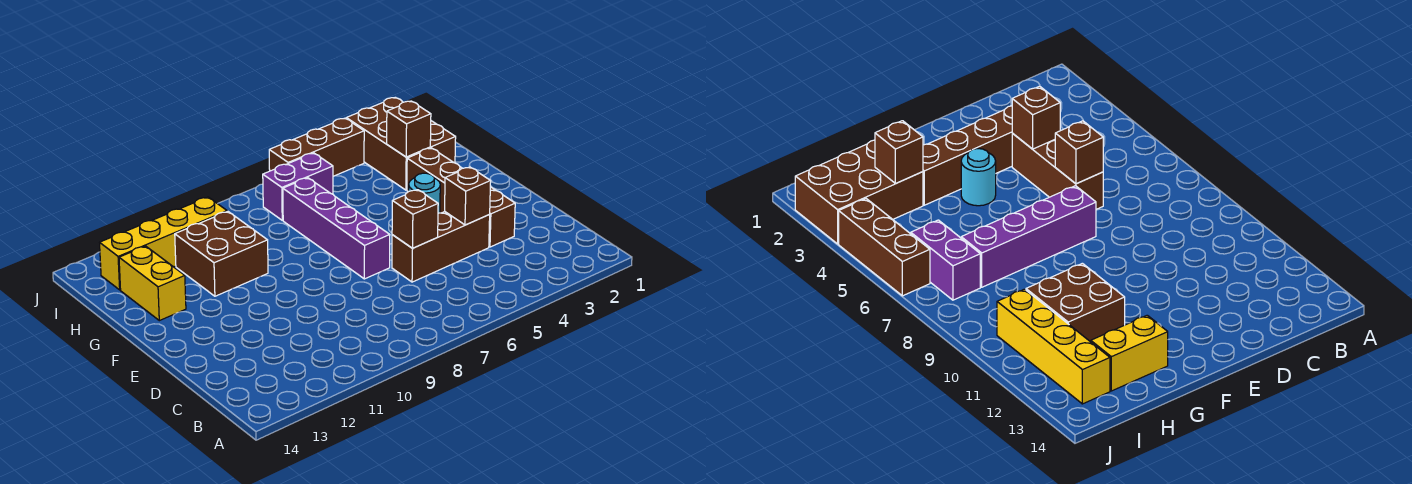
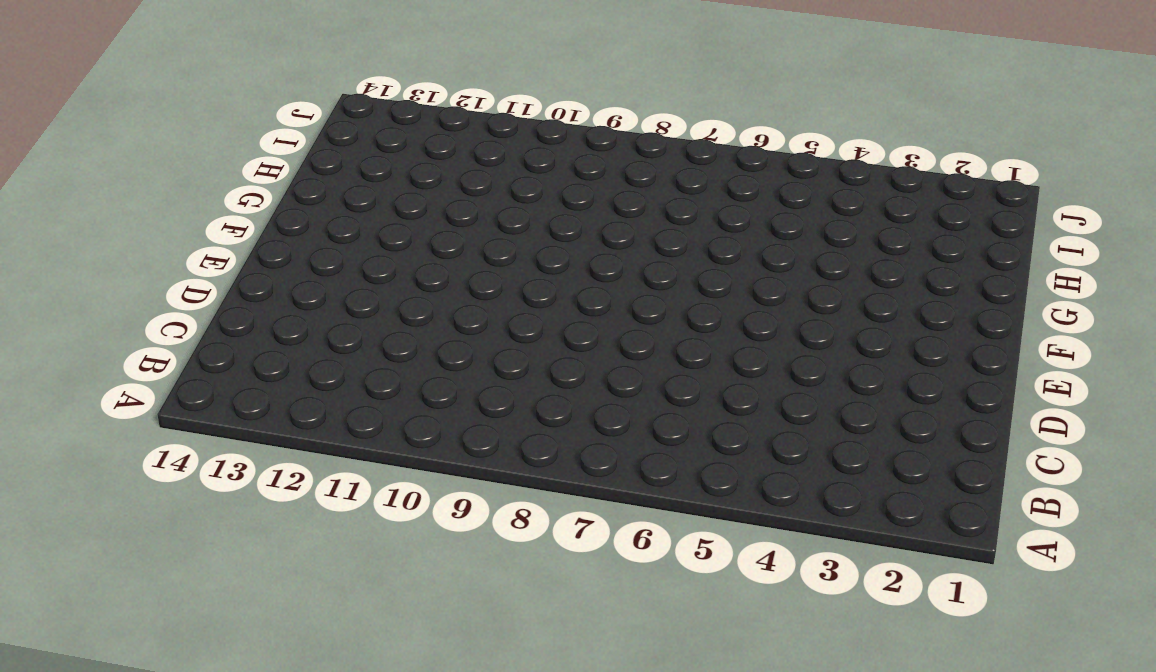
none -> brown 1x4 brick [407,148,515,247]
none -> brown 1x3 brick [392,212,490,282]
none -> purple 1x4 brick [283,178,390,279]

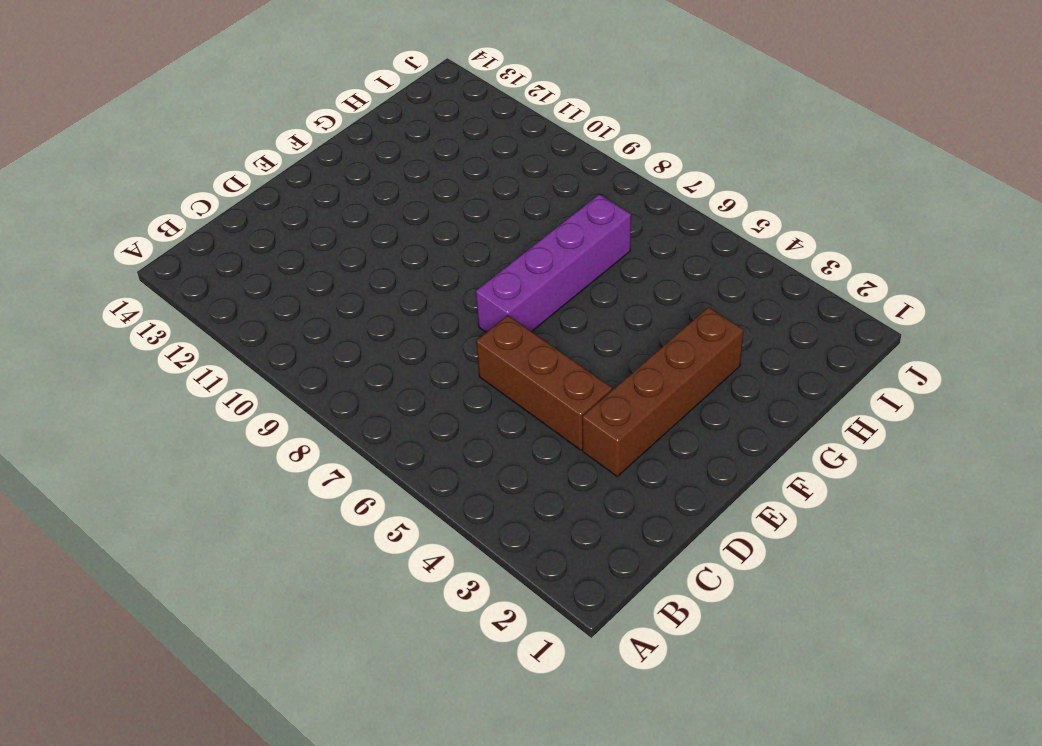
none -> cyan 1x1 round brick [409,173,440,213]
none -> brown 2x2 brick [175,212,268,296]
none -> yellow 1x2 brick [119,246,186,321]

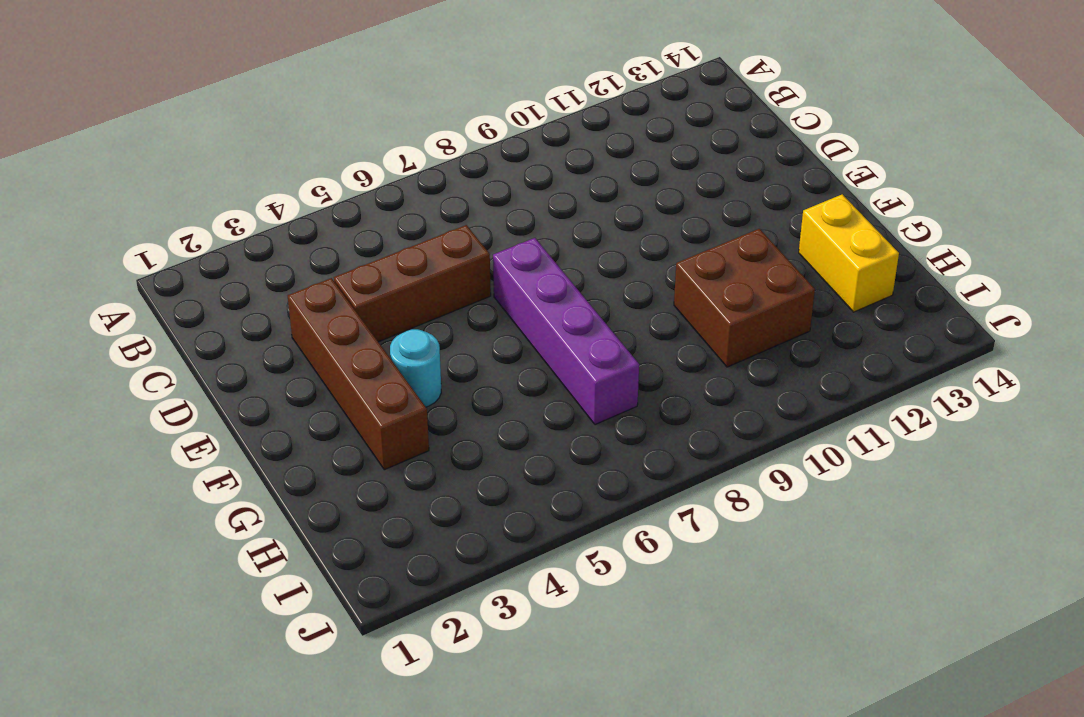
none -> brown 2x3 brick [346,97,456,190]
none -> purple 1x2 brick [263,153,333,220]
none -> yellow 1x4 brick [100,197,227,290]

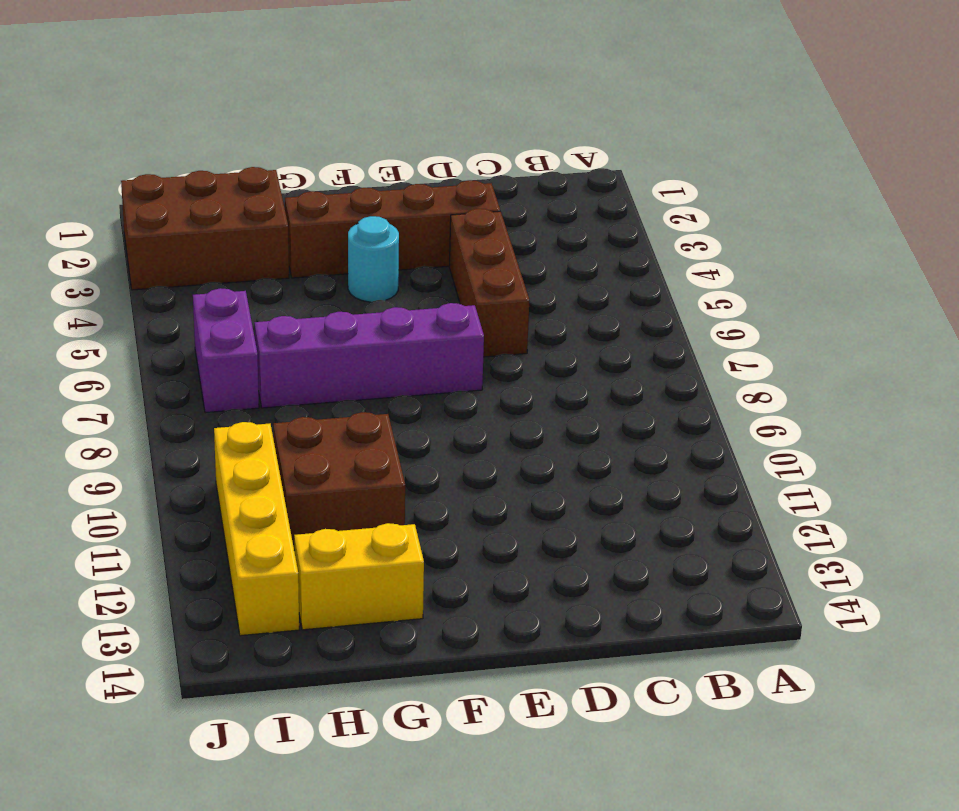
none -> brown 1x3 brick [269,118,364,176]
none -> brown 1x1 brick [445,167,491,225]
none -> brown 1x1 brick [392,190,438,248]

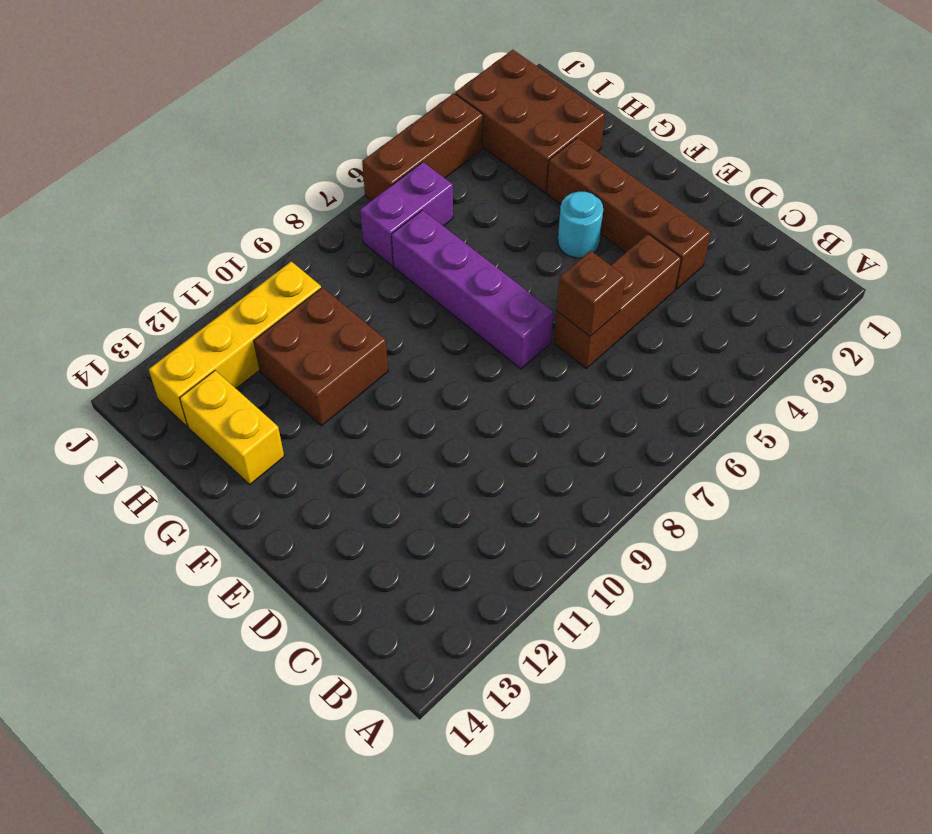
none -> brown 1x1 brick [445,167,491,225]
none -> brown 1x1 brick [387,101,431,157]

